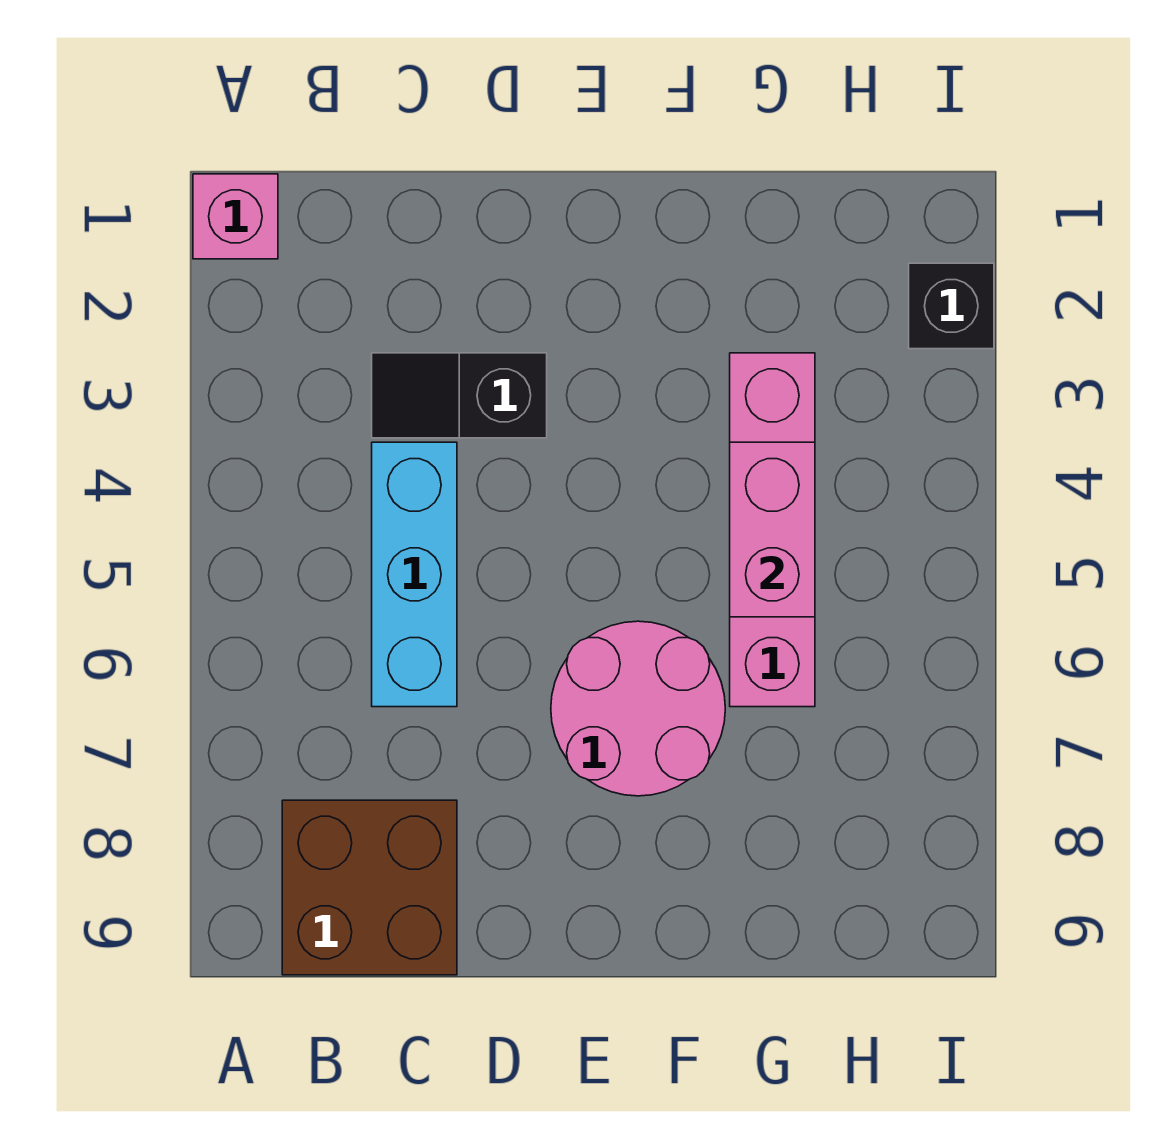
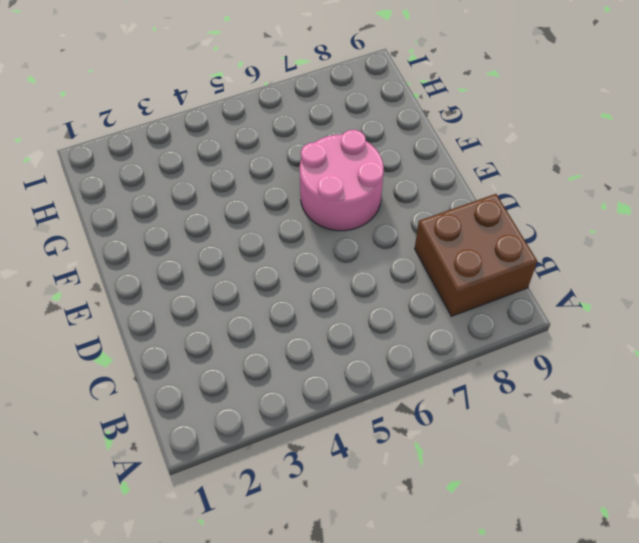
none -> pink 1x1 brick [193,174,278,259]
none -> black 1x2 slope [372,353,547,438]

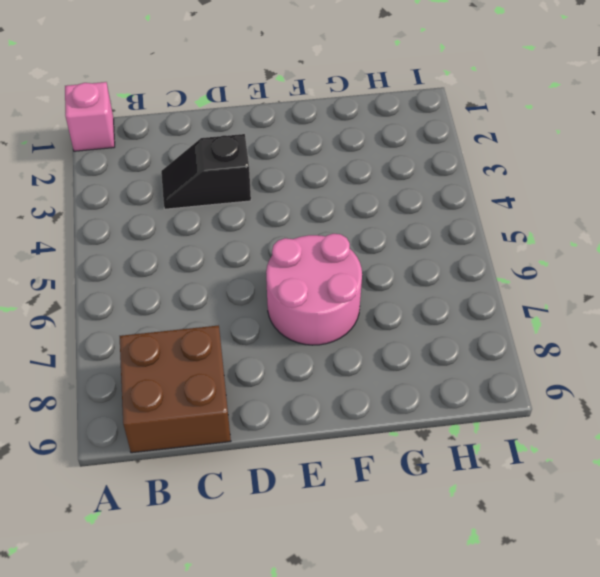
none -> cyan 1x3 brick [372,442,457,707]
none -> pink 1x4 brick [730,353,815,707]

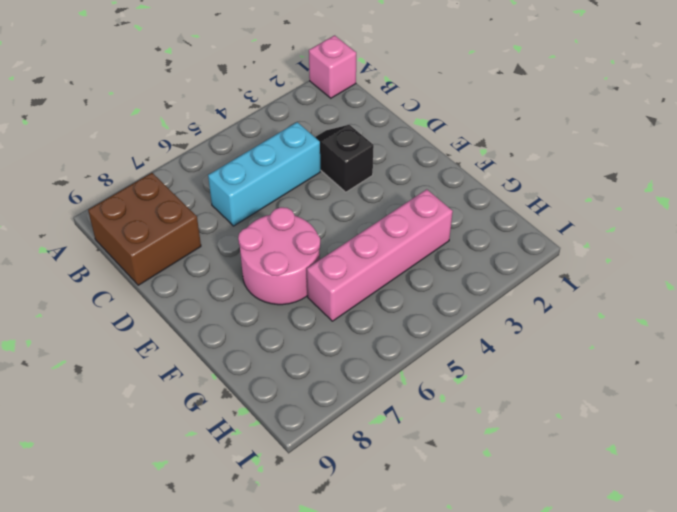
none -> black 1x1 brick [909,263,994,349]
none -> pink 1x2 brick [730,442,815,617]

